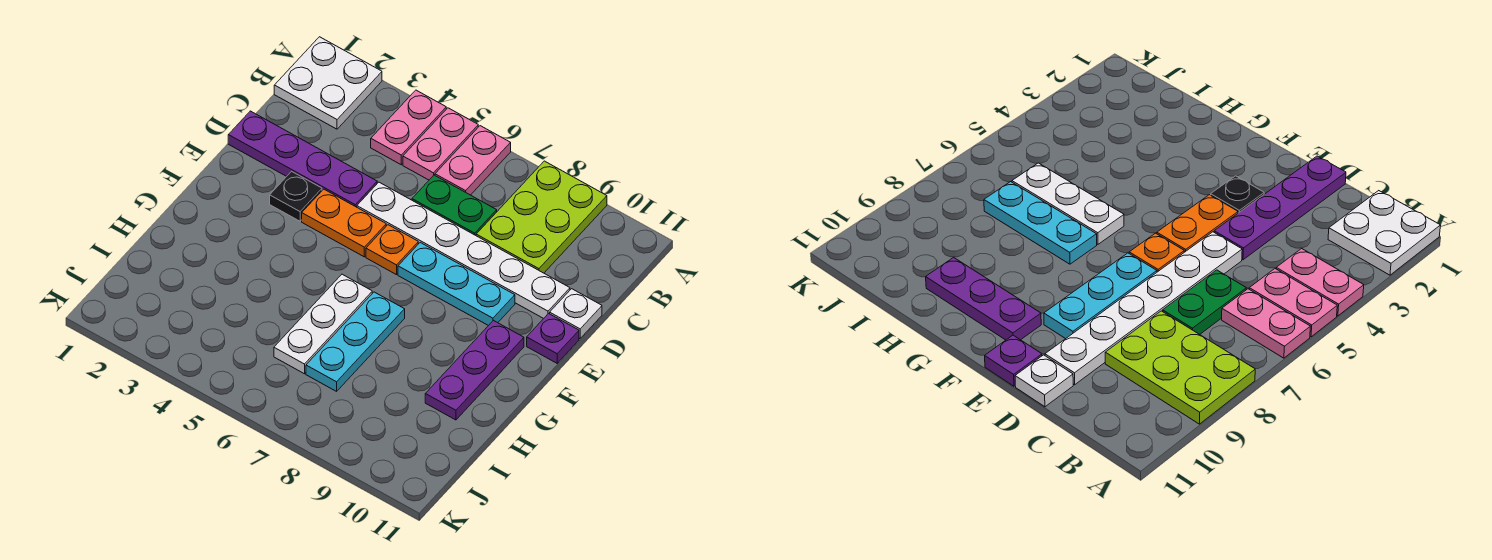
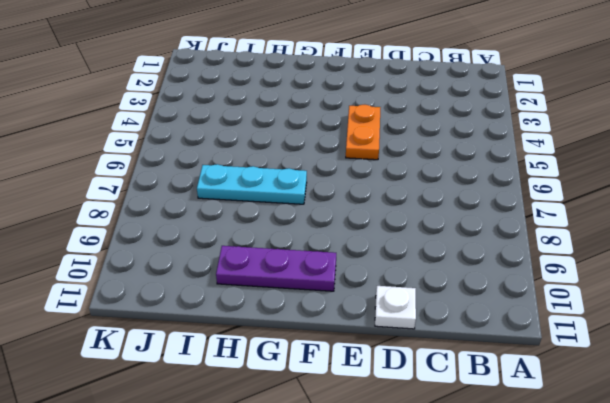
none -> white 2x2 plate [274,37,382,129]
none -> pink 1x2 plate [371,90,446,165]
none -> pink 1x2 plate [403,108,478,180]

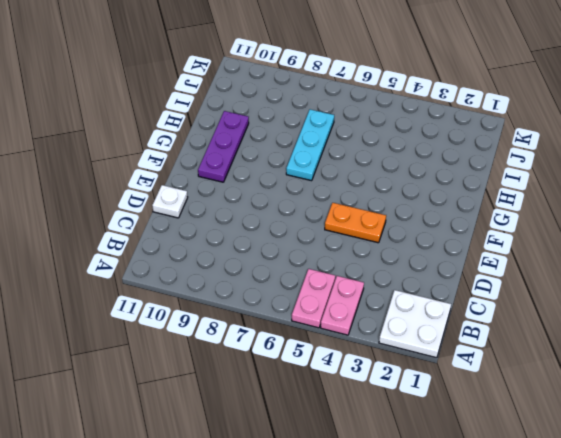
none -> pink 1x2 plate [435,126,511,195]
none -> lime 2x3 plate [476,161,607,273]
none -> green 1x2 plate [412,175,497,235]

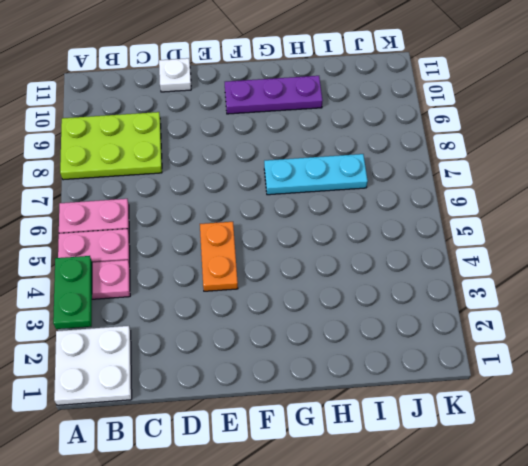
green 1x2 plate [53,256,92,329] -> green 1x2 plate moved to [412,175,497,235]
none -> purple 1x4 plate [228,111,377,207]
none -> white 1x6 plate [357,182,570,319]
none -> black 1x1 plate [270,171,322,221]

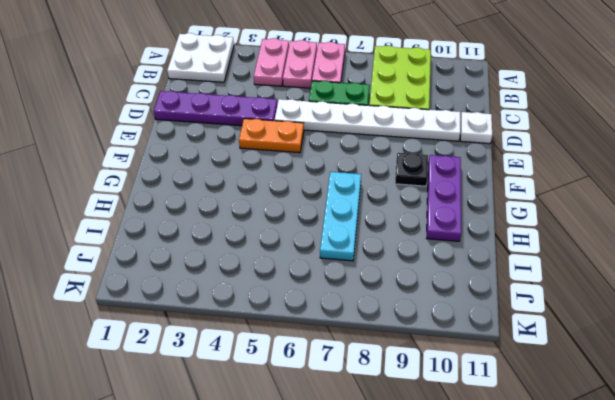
black 1x1 plate [395,153,428,186] -> black 1x1 plate moved to [270,171,322,221]
none -> orange 1x1 plate [366,225,418,275]
none -> cyan 1x3 plate [398,243,515,326]
none -> purple 1x1 plate [527,314,579,363]

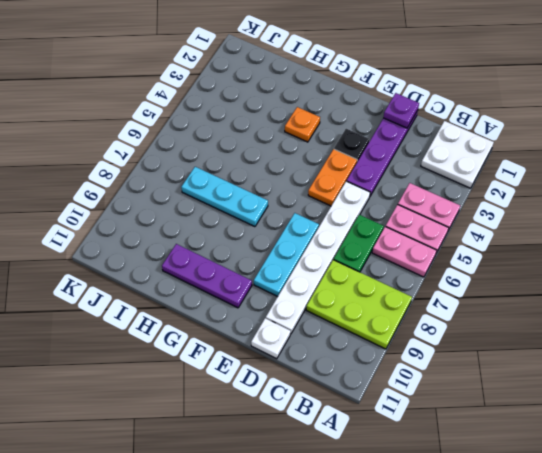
purple 1x1 plate [383,93,419,128] -> purple 1x1 plate moved to [527,314,579,363]
orange 1x1 plate [285,107,320,142] -> orange 1x1 plate moved to [366,225,418,275]
none -> white 1x3 plate [274,274,372,374]

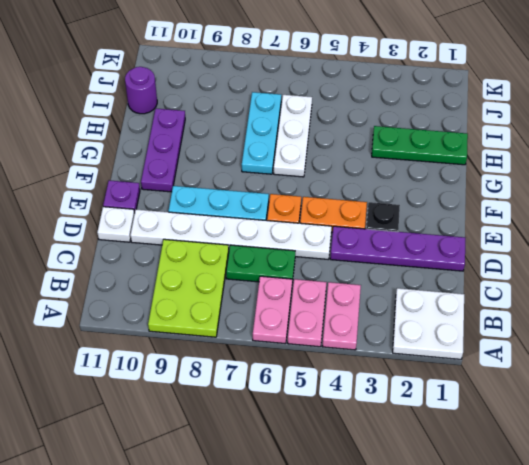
green 1x3 plate [372,126,468,165] -> none
purple 1x1 round brick [125,67,157,114] -> none

